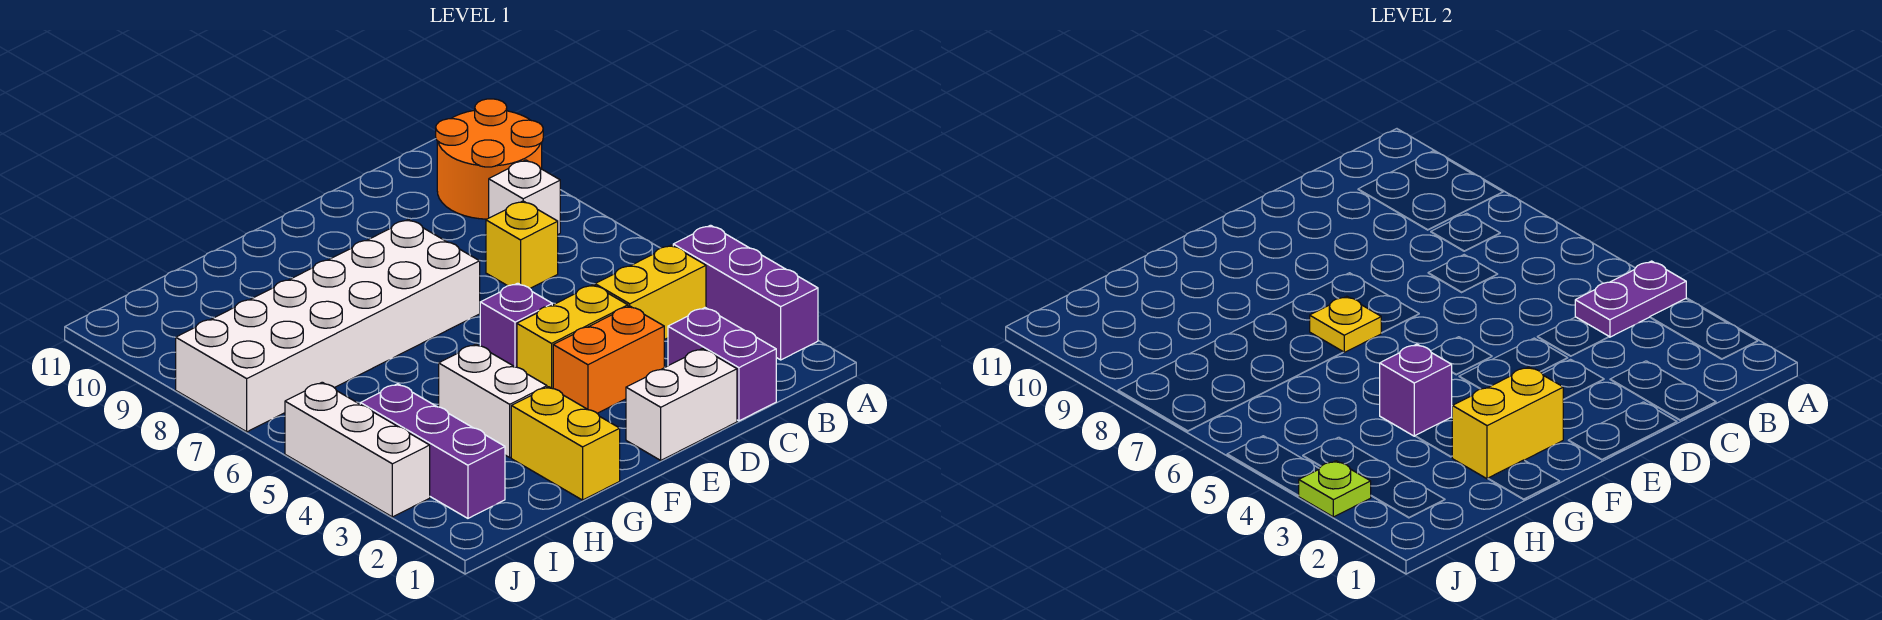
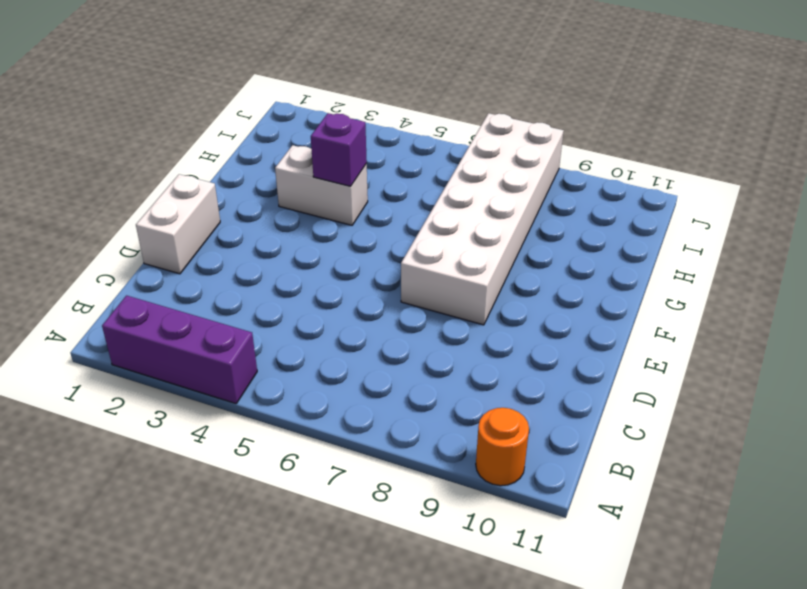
orange 1x1 round brick [476,408,529,486] -> orange 2x2 round brick [436,99,543,219]
none -> yellow 1x2 brick [595,245,706,340]
none -> white 1x1 brick [489,160,560,234]
none -> purple 1x2 brick [668,308,776,421]

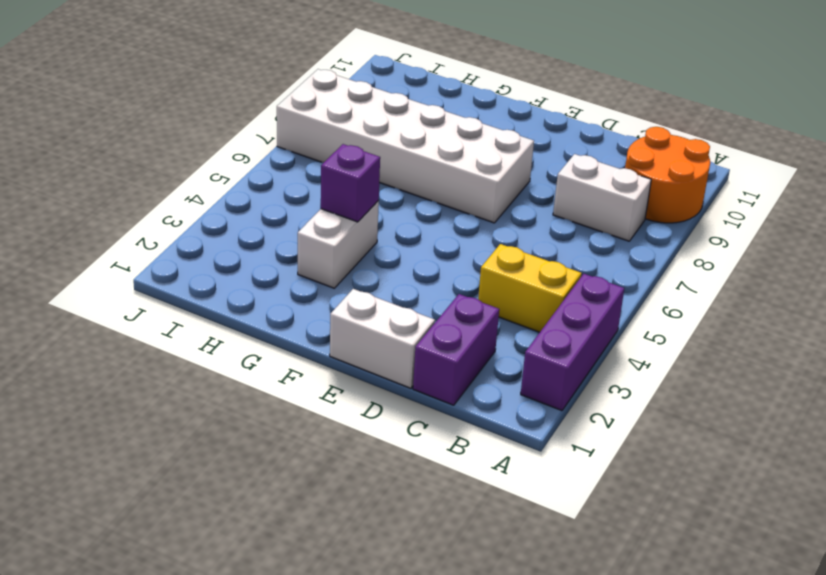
white 1x2 brick [553,154,651,241] -> white 1x1 brick [489,160,560,234]
none -> yellow 1x1 brick [486,201,558,288]
none -> orange 1x2 brick [553,306,665,413]
none -> yellow 1x2 brick [517,285,628,389]

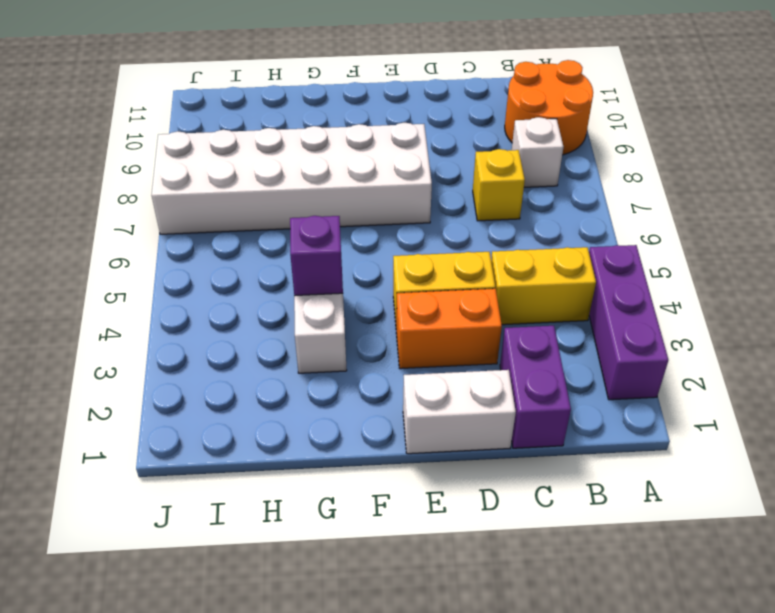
none -> purple 1x1 brick [480,283,552,367]
none -> yellow 1x2 brick [511,387,620,500]
none -> purple 1x3 brick [360,384,505,518]

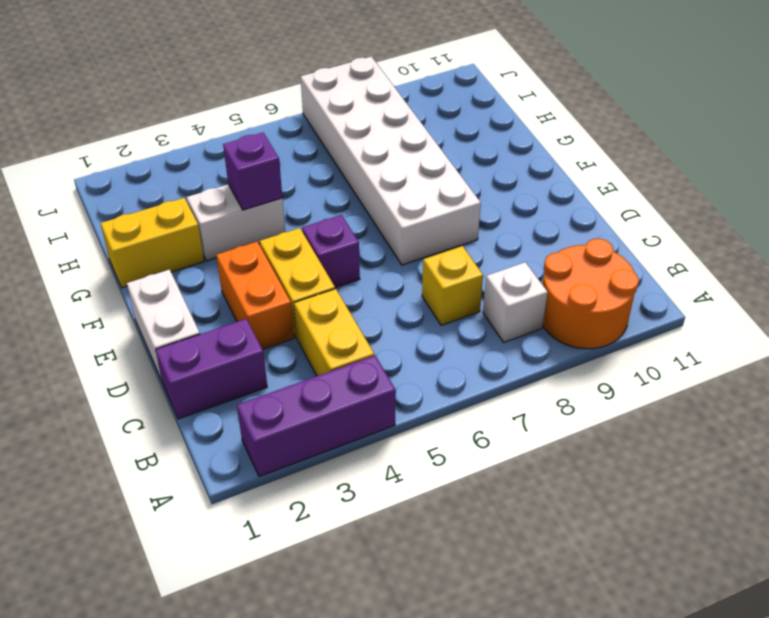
none -> purple 1x3 brick [360,384,505,518]
none -> white 1x3 brick [285,382,430,517]
none -> purple 1x2 plate [1575,261,1686,337]

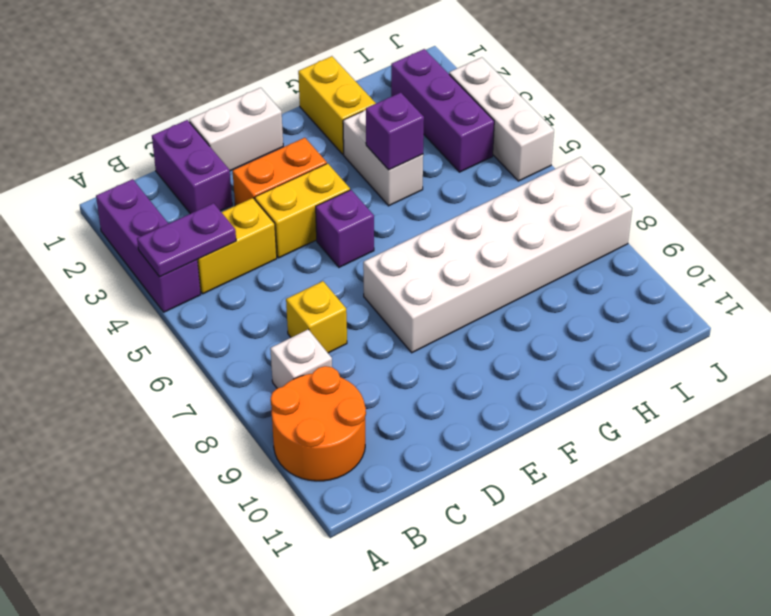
none -> yellow 1x2 brick [1452,367,1563,479]
none -> yellow 1x1 plate [1310,296,1381,352]
none -> lime 1x1 plate [1299,461,1371,517]

